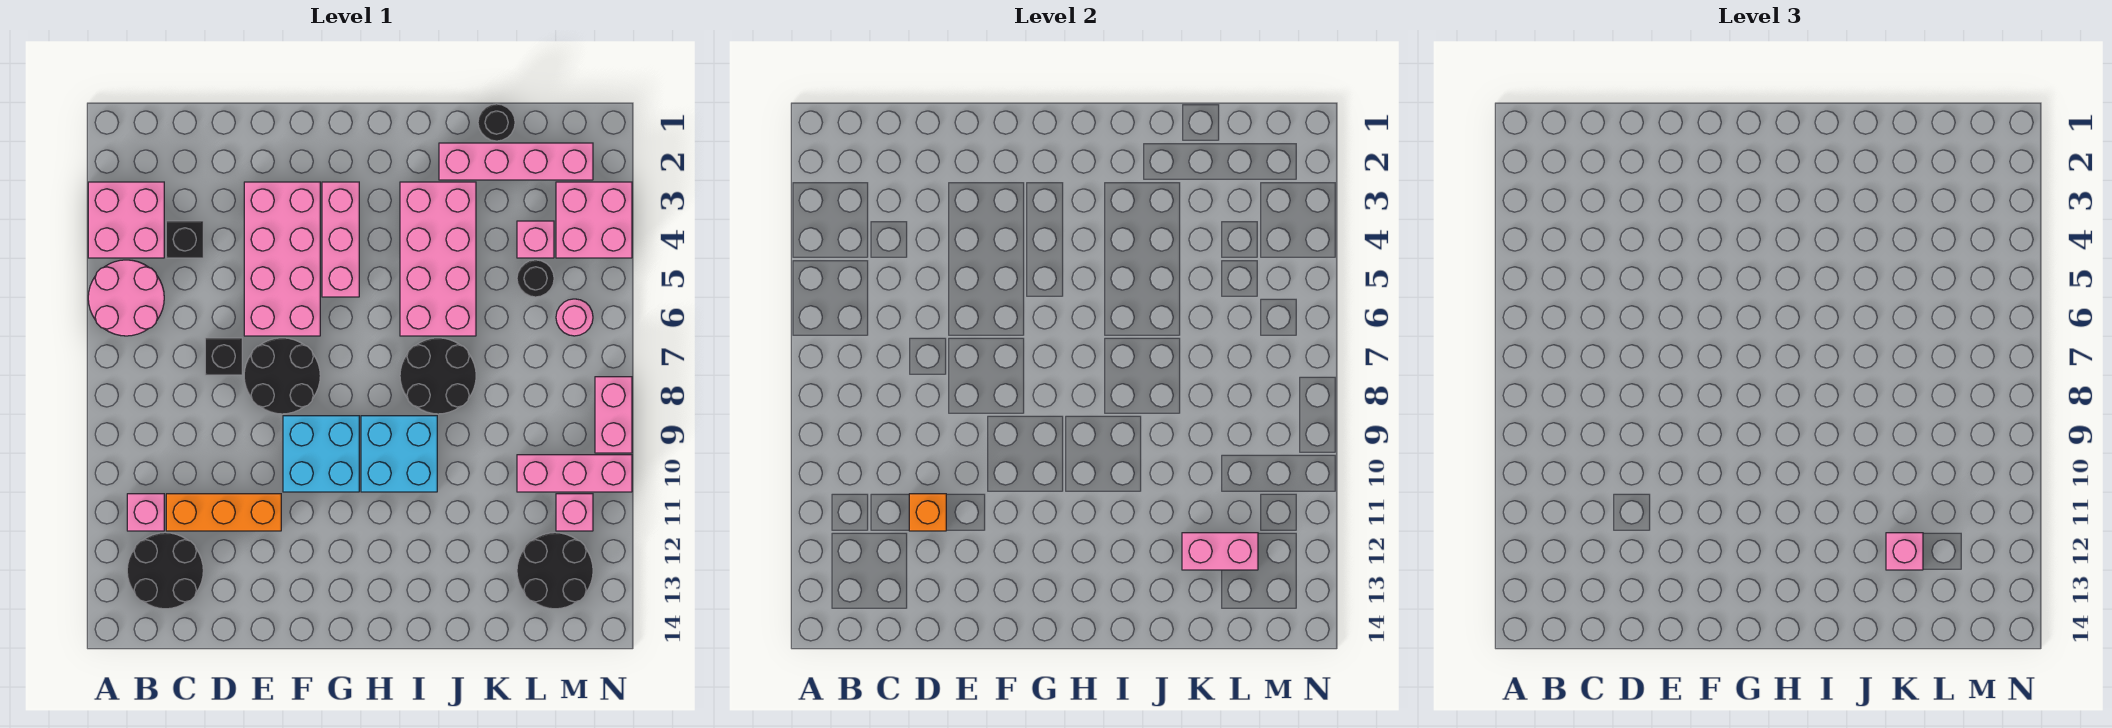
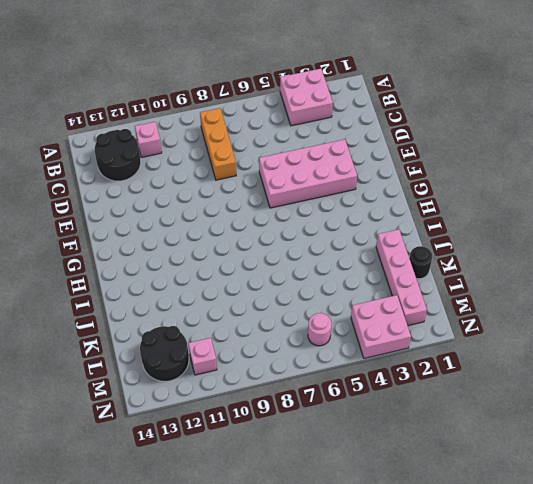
orange 1x3 brick [200,108,236,180] -> orange 1x3 brick moved to [166,494,281,531]
none -> pink 2x2 round brick [88,260,164,336]
none -> black 1x1 brick [166,221,203,258]
none -> black 1x1 brick [205,338,242,375]

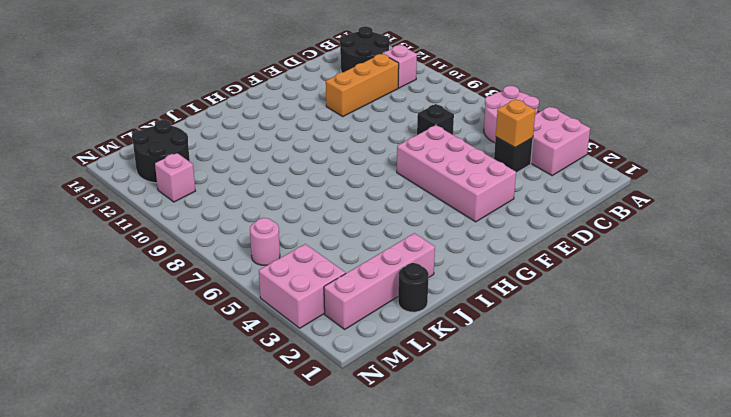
orange 1x1 brick [496,99,535,147] -> orange 1x1 brick moved to [909,494,946,531]
none -> black 2x2 round brick [244,338,320,414]
none -> cyan 2x2 brick [283,416,359,492]
none -> pink 1x3 brick [322,182,359,297]

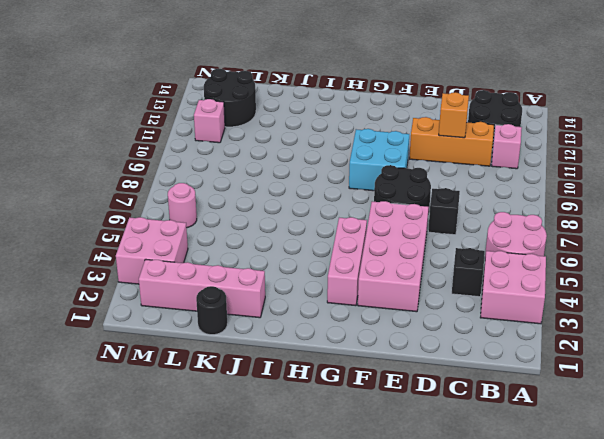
none -> cyan 2x2 brick [361,416,437,492]
none -> pink 2x4 brick [400,182,476,336]
none -> black 2x2 round brick [400,338,476,414]

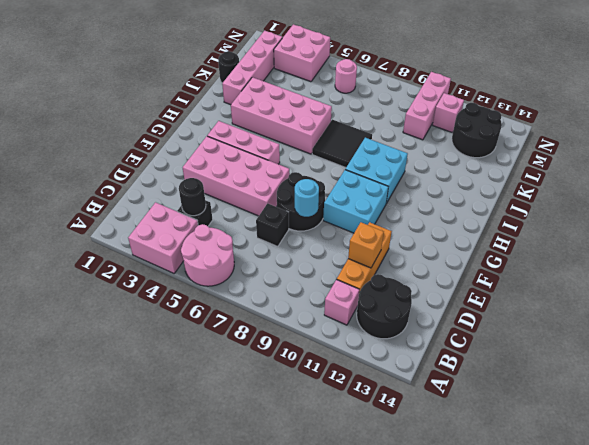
black 1x1 round brick [179,178,206,216] -> black 1x1 round brick moved to [517,260,554,297]
cyan 1x1 round brick [295,179,319,217] -> none
black 2x2 tile [312,119,372,168] -> black 2x2 round brick [400,338,476,414]
none -> pink 1x1 brick [517,221,554,258]
none -> pink 1x2 brick [595,377,632,453]
none -> pink 1x2 brick [1182,533,1258,570]

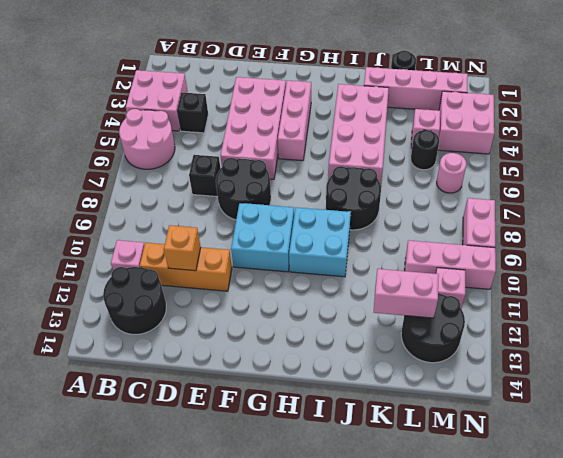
none -> pink 1x1 brick [1886,533,1923,570]

